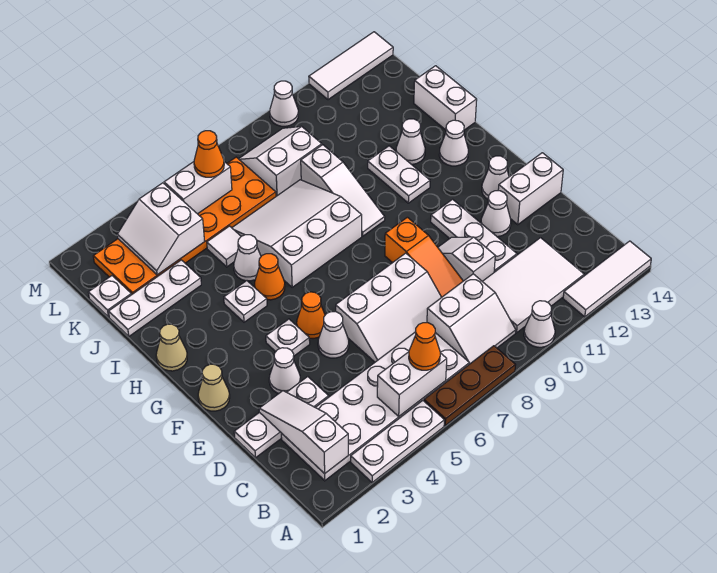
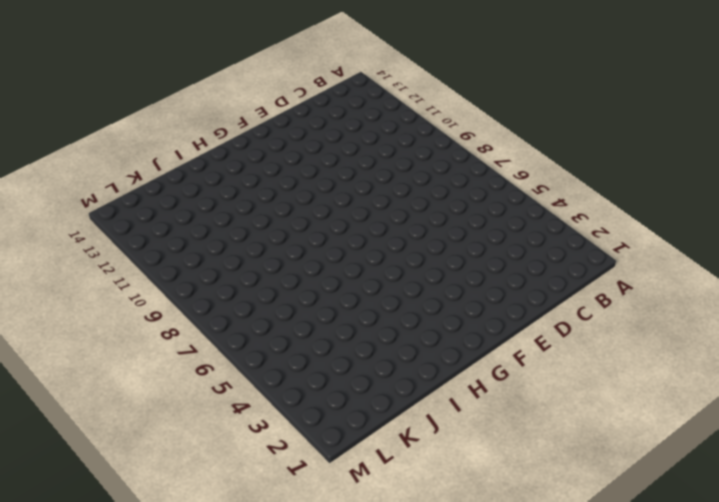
none -> white 1x3 plate [351,401,444,482]
none -> brown 1x3 plate [424,346,515,425]
none -> white 1x1 cone [524,301,555,347]
none -> white 1x3 tile [563,241,651,317]

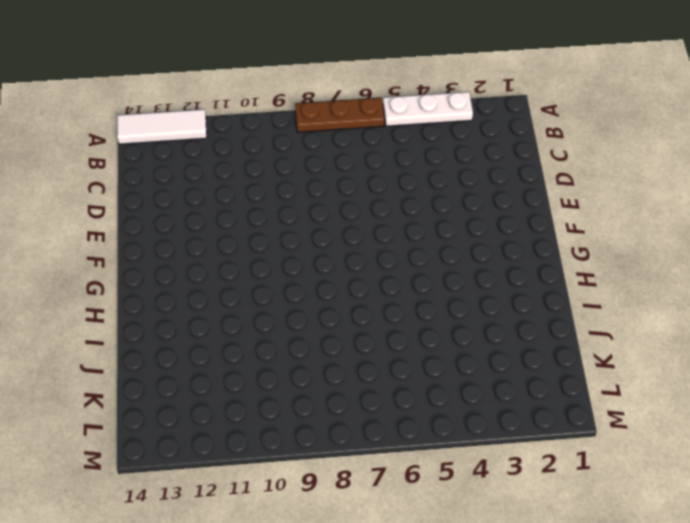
none -> white 1x1 cone [524,301,555,347]
none -> white 2x6 plate [281,332,469,481]
none -> white 2x2 slope [427,274,516,364]
none -> white 2x3 tile [482,238,584,333]

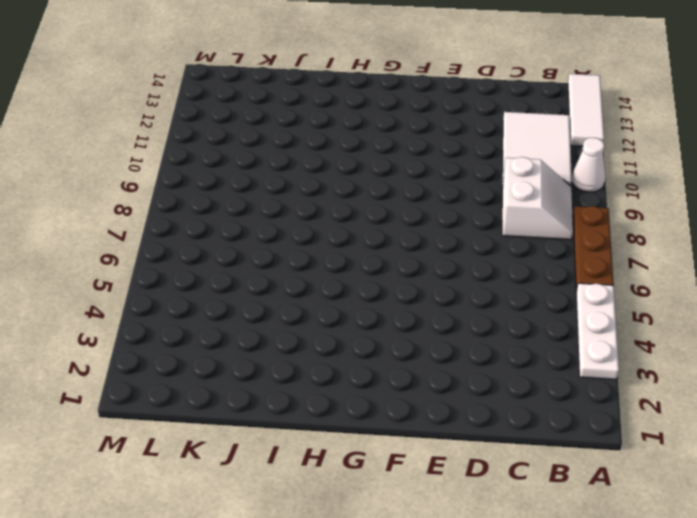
none -> white 2x6 plate [281,332,469,481]
none -> white 1x3 plate [234,377,329,458]
none -> white 2x3 slope [336,253,442,362]
none -> orange 1x3 slope [385,217,463,297]

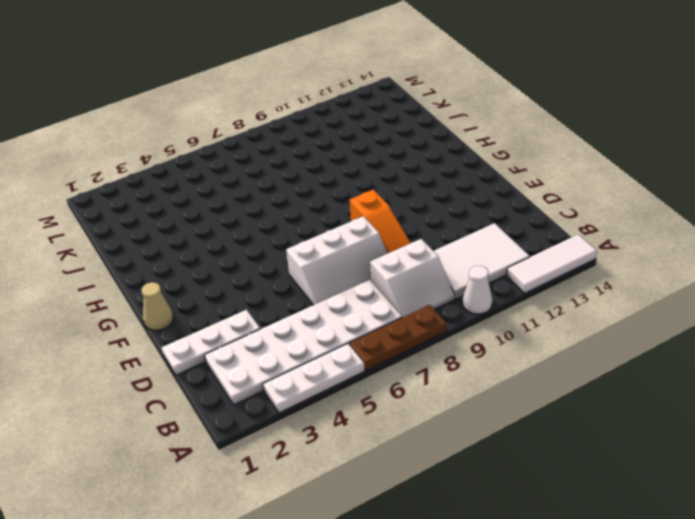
none -> white 1x2 slope [438,237,495,281]
none -> white 1x3 plate [431,199,517,272]
none -> white 1x1 cone [269,348,300,393]
none -> white 1x1 cone [318,312,349,358]

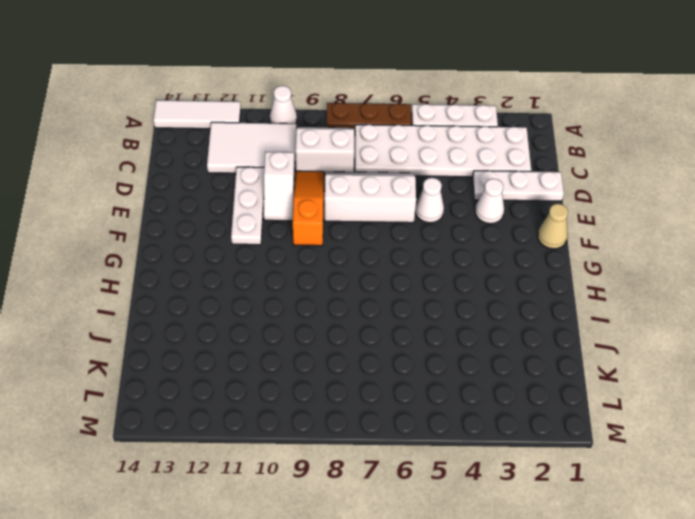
none -> white 1x1 cone [481,191,511,237]
none -> white 1x2 brick [498,153,563,225]
none -> white 1x1 plate [266,319,310,356]
none -> orange 1x1 cone [297,292,325,339]

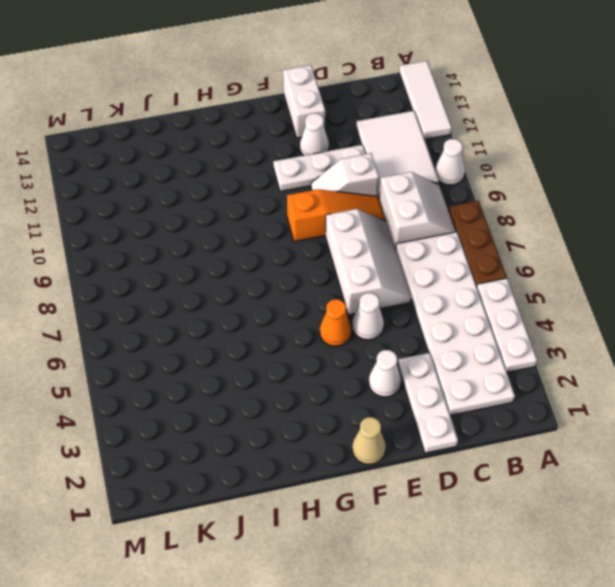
none -> white 1x1 plate [266,319,310,356]
none -> white 1x1 cone [482,156,509,199]
none -> tan 1x1 cone [156,324,187,371]
none -> white 1x1 plate [224,281,267,322]

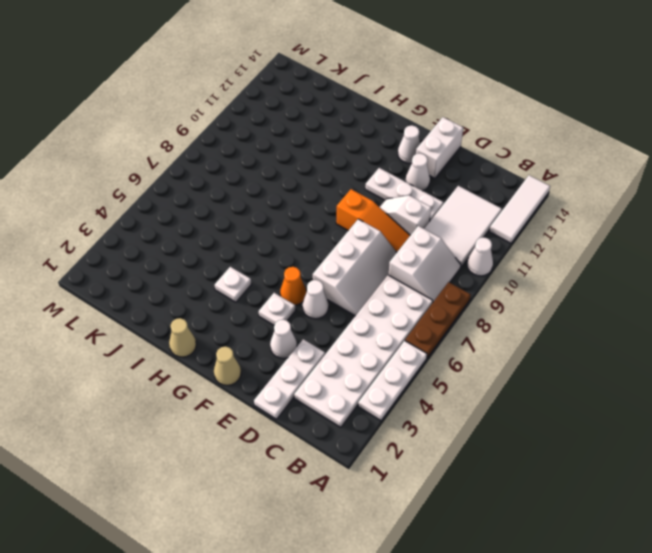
none -> orange 1x1 cone [254,254,285,300]
none -> white 3x3 slope [232,180,362,287]
none -> white 1x3 slope [301,145,385,236]
none -> white 1x2 plate [368,146,430,203]

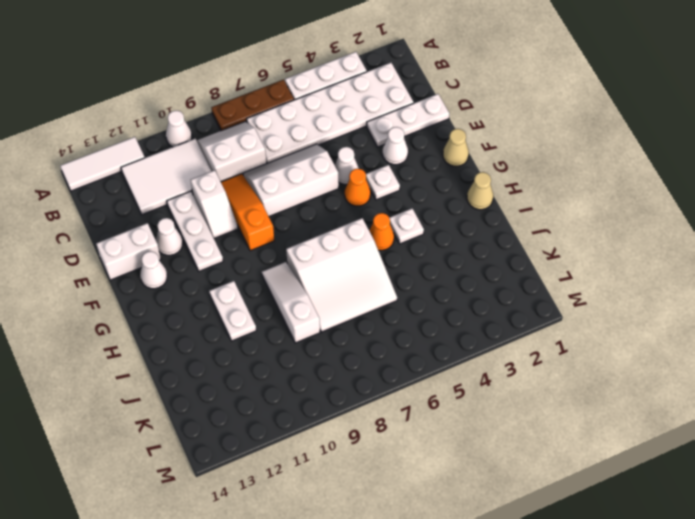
none -> white 1x1 cone [439,120,468,166]
none -> white 1x1 cone [234,235,261,281]
none -> white 1x1 cone [396,119,425,164]
none -> white 1x2 brick [414,66,477,130]

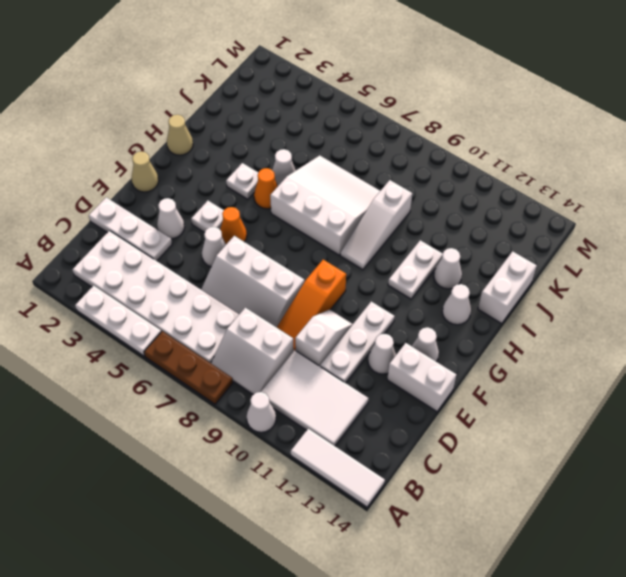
none -> white 1x3 plate [109,260,201,336]
none -> white 1x1 tile [207,226,241,267]
none -> white 1x1 plate [88,276,131,317]
none -> orange 2x6 plate [93,157,276,295]

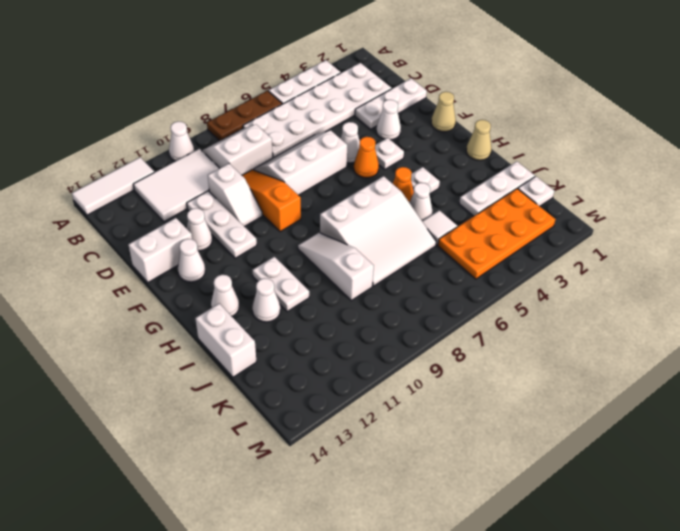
orange 2x4 plate [438,189,555,279] -> orange 2x6 plate [93,157,276,295]
none -> white 2x2 slope [239,127,322,196]
none -> white 1x1 cone [270,81,298,126]
none -> white 1x3 tile [309,32,393,100]
none -> white 1x3 slope [259,391,348,474]

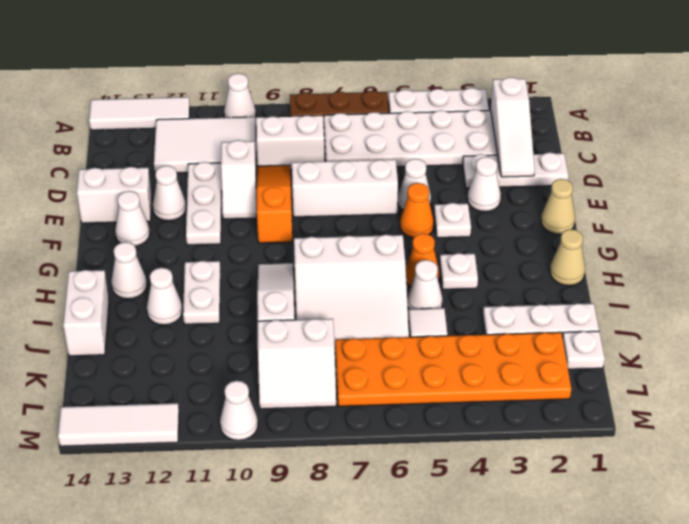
none -> white 1x2 brick [377,352,447,416]
none -> white 2x2 slope [117,183,205,275]
none -> white 1x2 brick [164,162,232,214]
none -> orange 1x1 cone [409,323,440,370]

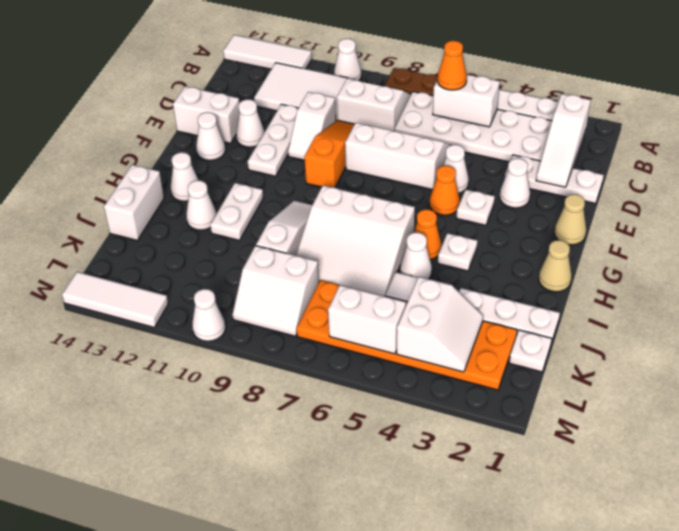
none -> orange 1x1 cone [194,131,224,177]

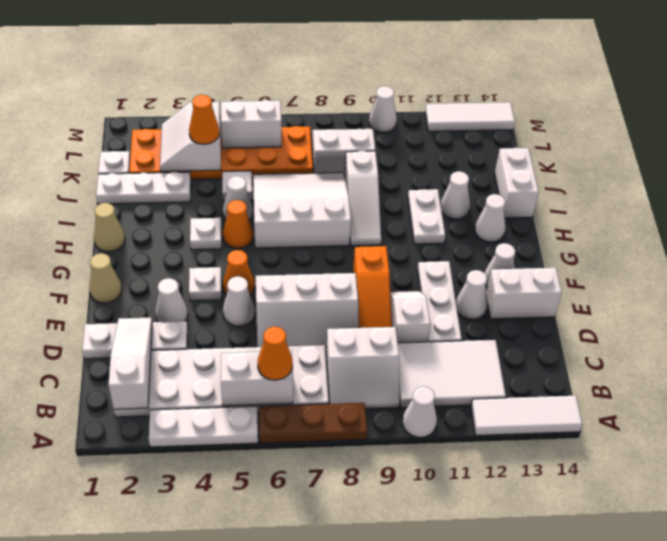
orange 1x1 cone [189,95,219,144] -> orange 1x1 cone moved to [194,131,224,177]

